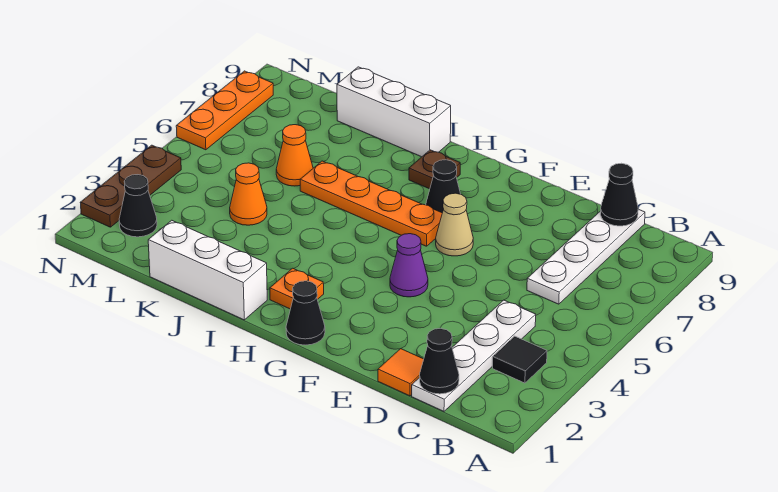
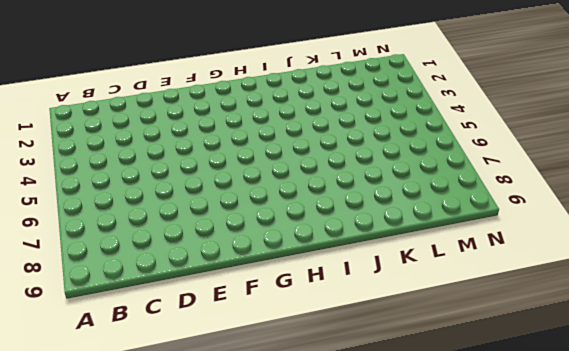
none -> black 1x1 tile [493,336,547,383]
none -> white 1x4 plate [412,300,536,411]
none -> white 1x4 plate [527,209,645,304]

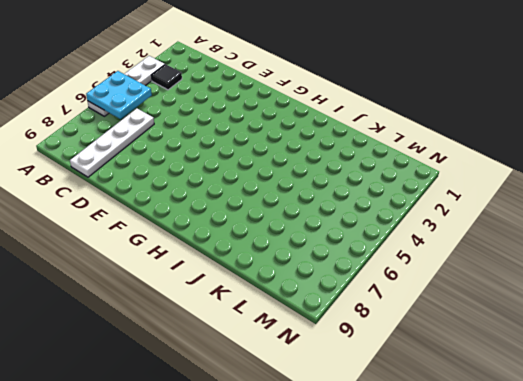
white 1x4 plate [88,56,165,116] -> white 1x4 plate moved to [412,300,536,411]
cyan 2x2 plate [86,71,152,119] -> none
none -> orange 1x1 tile [378,349,424,396]
none -> purple 1x1 cone [390,234,428,297]
none -> tan 1x1 cone [436,193,473,256]

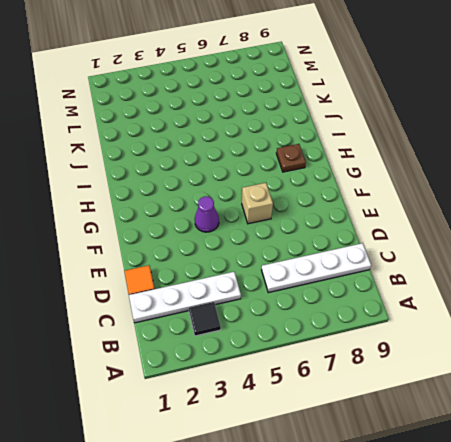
tan 1x1 brick [242,183,273,224] -> tan 1x1 cone [436,193,473,256]
none -> black 1x1 cone [286,281,325,345]
none -> orange 1x4 plate [300,161,442,246]
none -> black 1x1 cone [426,160,460,213]

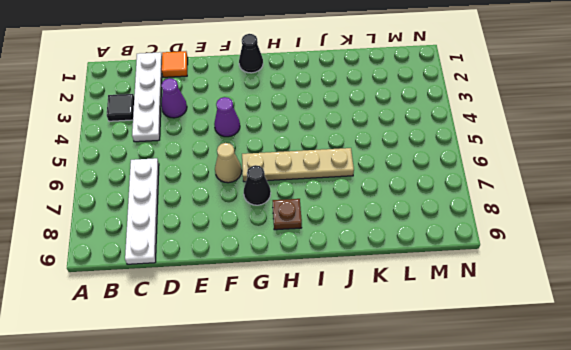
purple 1x1 cone [161,78,187,118] -> none
tan 1x4 plate [242,148,354,182] -> orange 1x4 plate [300,161,442,246]
none -> orange 1x1 plate [270,268,324,309]
none -> white 1x3 brick [148,220,267,320]
none -> white 1x3 brick [337,67,451,157]

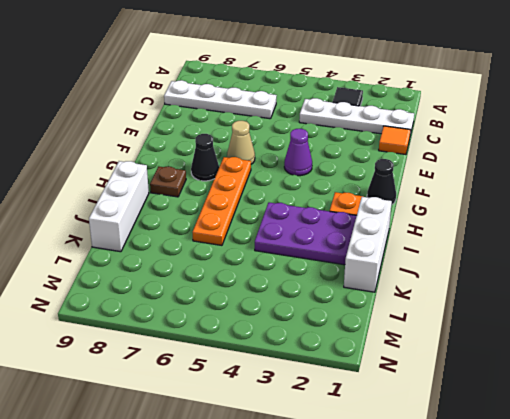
purple 2x3 plate [255,202,357,265] -> none
none -> orange 1x1 cone [230,163,267,225]
none -> orange 1x1 cone [276,125,313,186]
none -> black 1x1 cone [119,175,157,237]

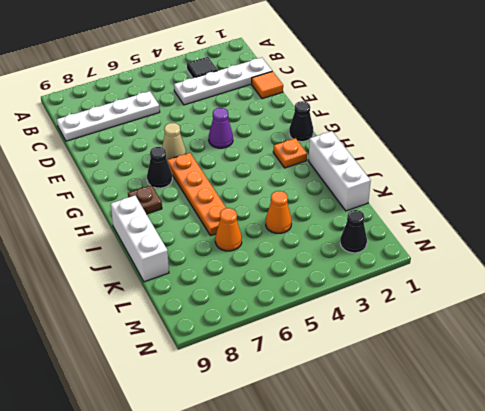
none -> brown 1x3 plate [80,145,181,227]
none -> orange 1x3 plate [176,71,273,150]
none -> black 1x1 cone [420,328,459,394]

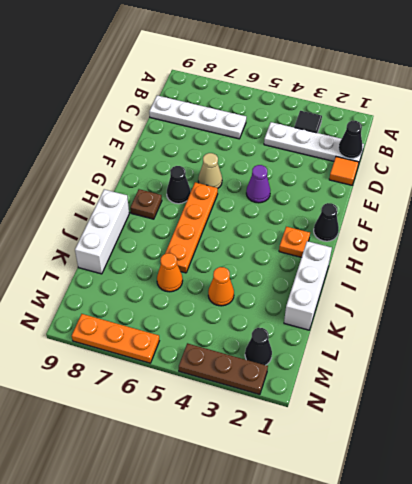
none -> black 1x1 cone [600,163,638,226]

